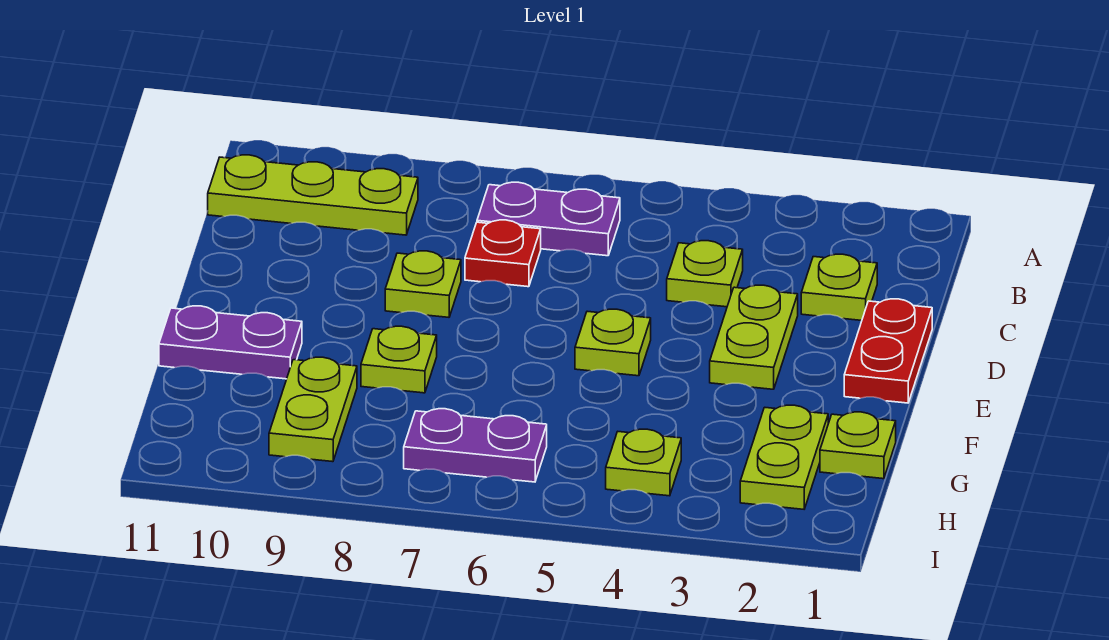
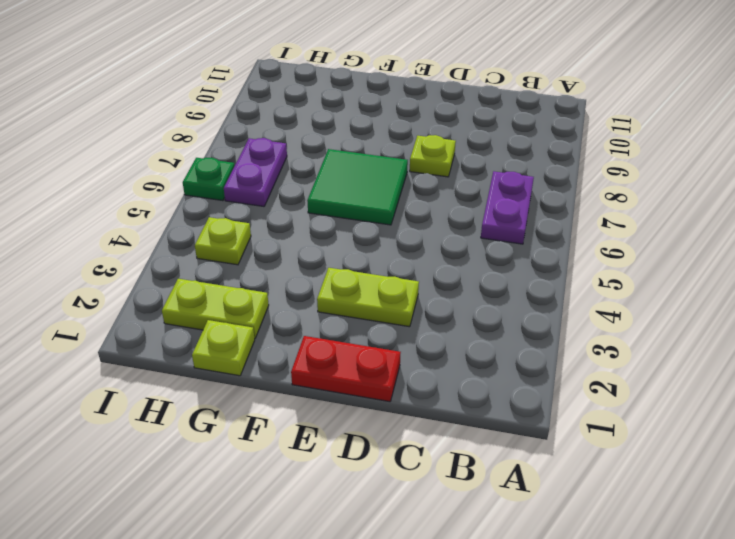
green 2x2 tile [307,149,408,225] -> none
green 1x1 plate [183,158,235,201] -> none
none -> lime 1x3 plate [208,155,418,235]
none -> lime 1x1 plate [801,254,877,320]
none -> lime 1x1 plate [667,241,743,307]

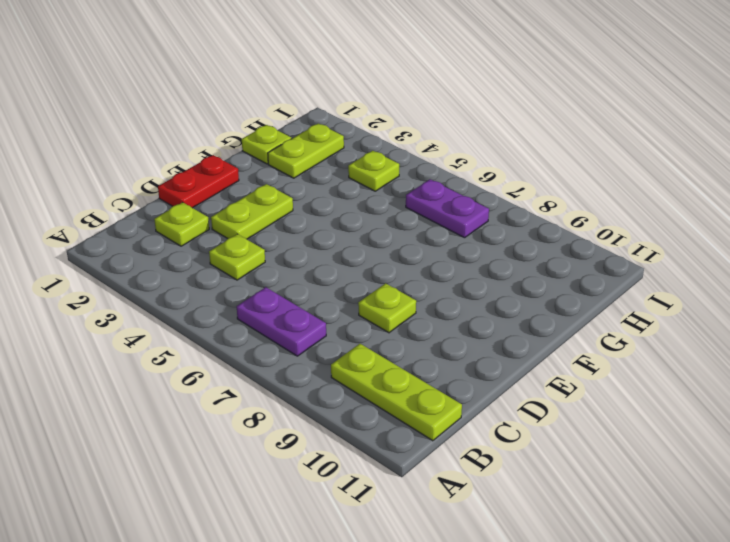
none -> red 1x1 plate [465,220,541,287]
none -> lime 1x1 plate [575,309,651,376]
none -> lime 1x1 plate [361,326,437,393]

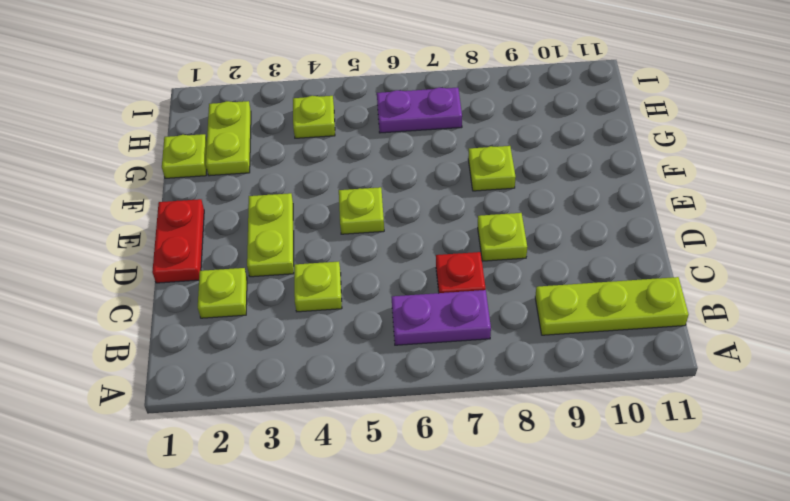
none -> purple 1x2 plate [159,306,302,379]
none -> lime 1x2 plate [269,357,357,462]

